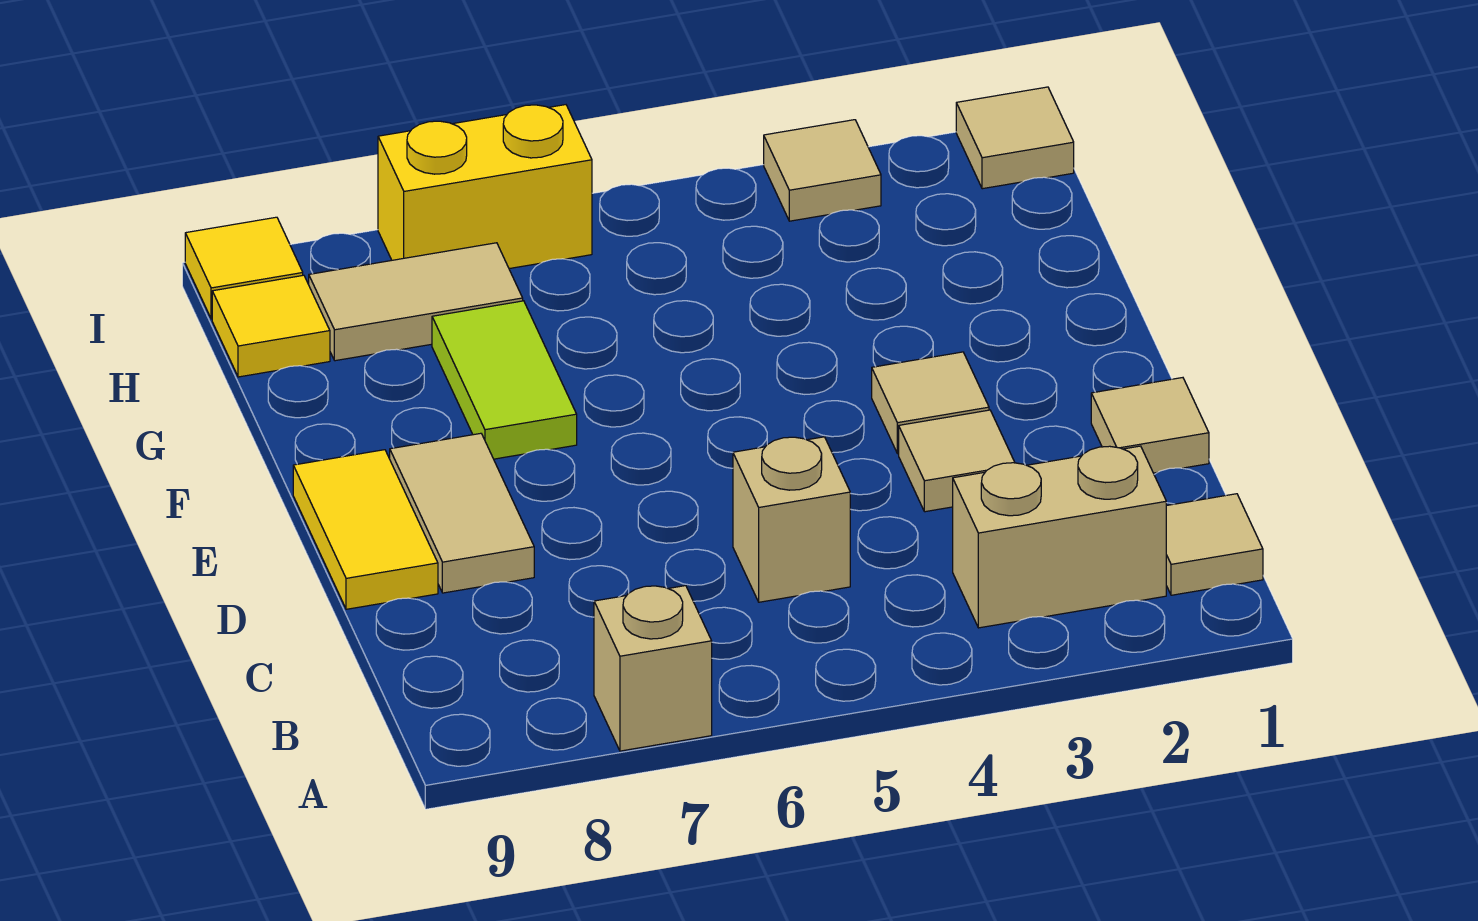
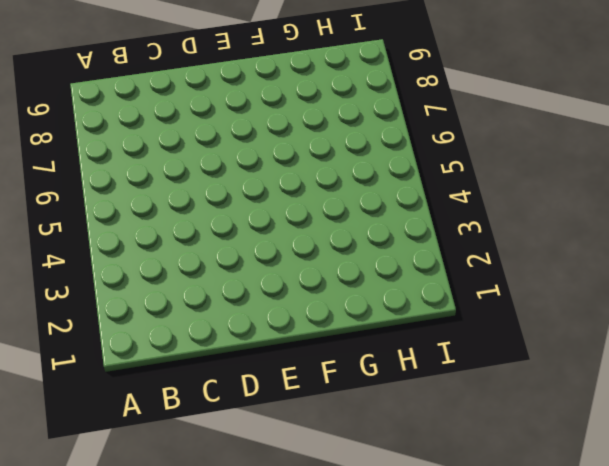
none -> tan 1x1 brick [594,586,712,751]
none -> tan 1x1 tile [1166,494,1263,595]
none -> tan 1x2 brick [953,446,1166,628]

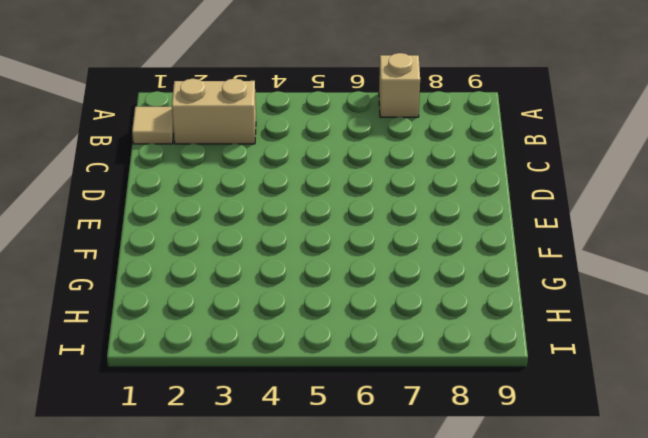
none -> tan 1x1 brick [733,437,850,602]
none -> tan 1x1 tile [1091,378,1209,473]
none -> tan 1x1 tile [899,410,1015,512]

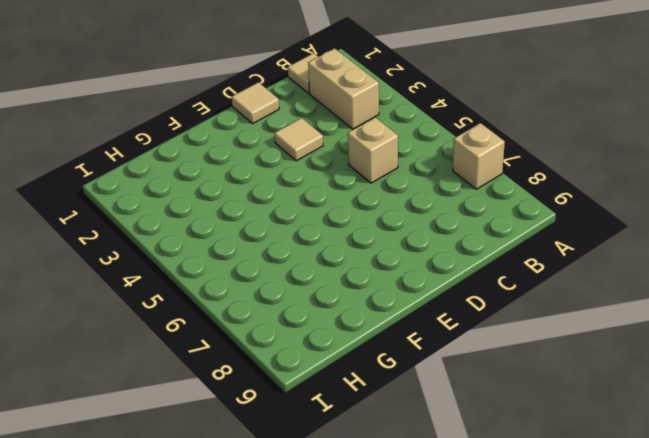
none -> tan 1x2 tile [390,433,534,593]
none -> yellow 1x2 tile [293,450,438,609]
none -> tan 1x1 tile [872,352,989,454]

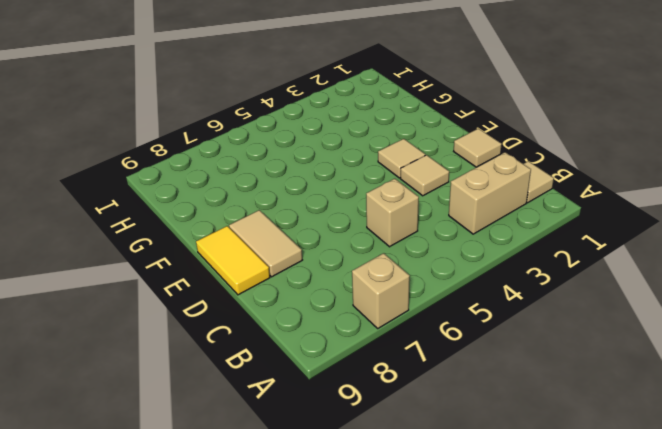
none -> lime 1x2 tile [432,301,577,459]
none -> tan 1x2 tile [309,243,523,361]
none -> yellow 1x1 tile [212,275,330,377]

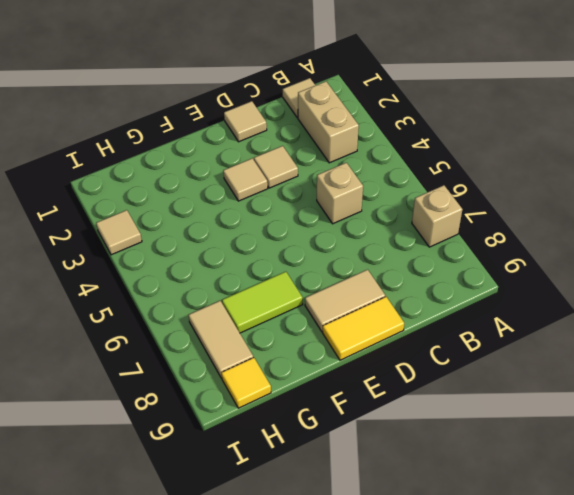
none -> tan 1x1 tile [956,87,1074,189]
none -> yellow 1x2 brick [378,105,592,269]
none -> yellow 1x1 tile [185,217,303,319]

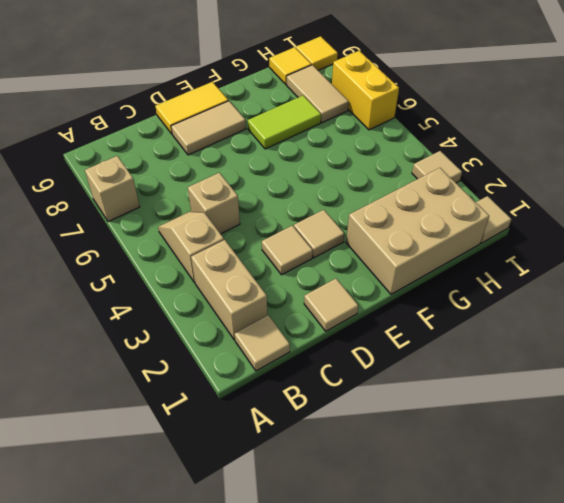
tan 1x2 slope [158,212,224,282] -> none
tan 2x3 brick [346,168,489,294] -> none

